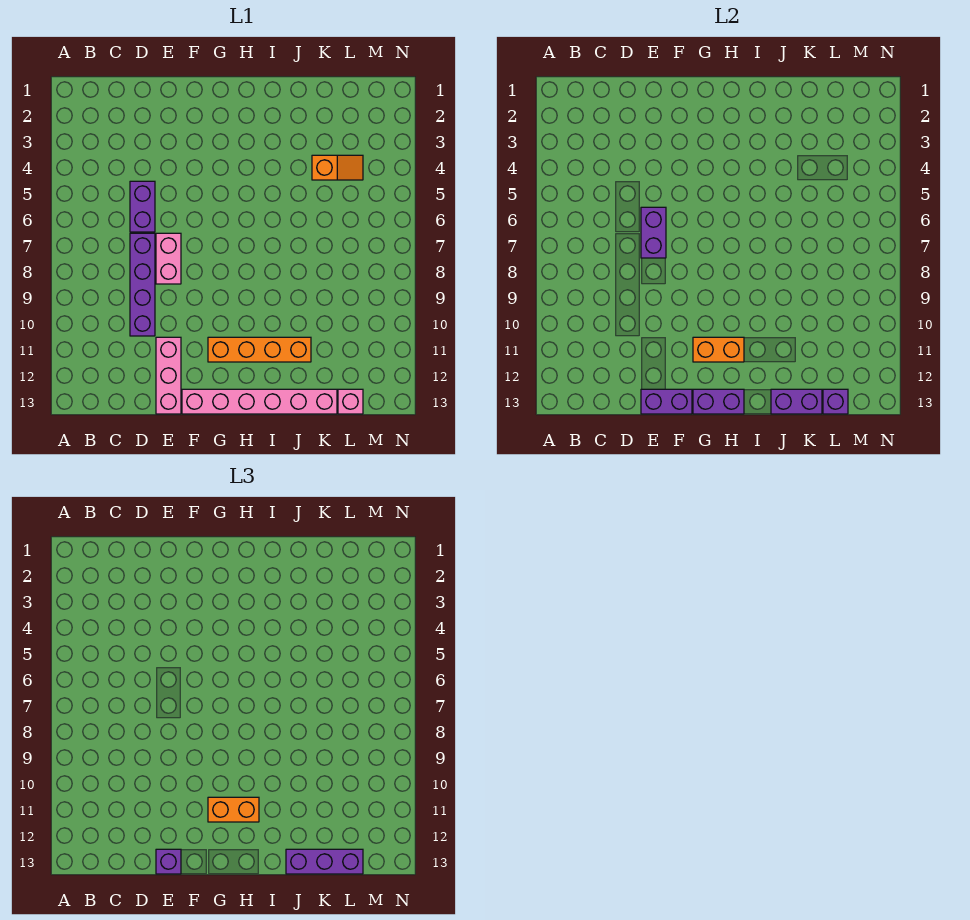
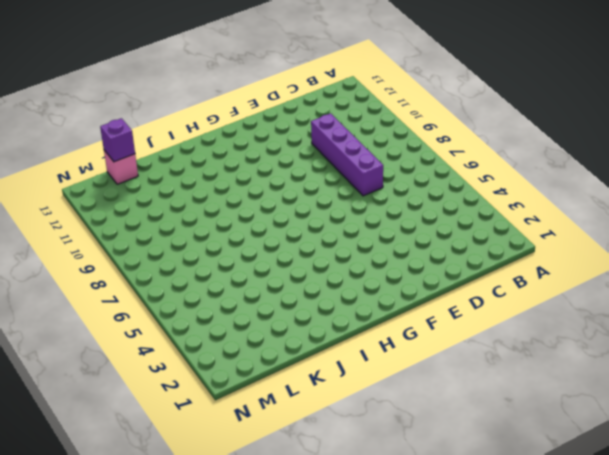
none -> purple 1x2 brick [130,181,155,232]
none -> pink 1x2 brick [156,233,181,284]
none -> pink 1x3 brick [156,337,181,414]

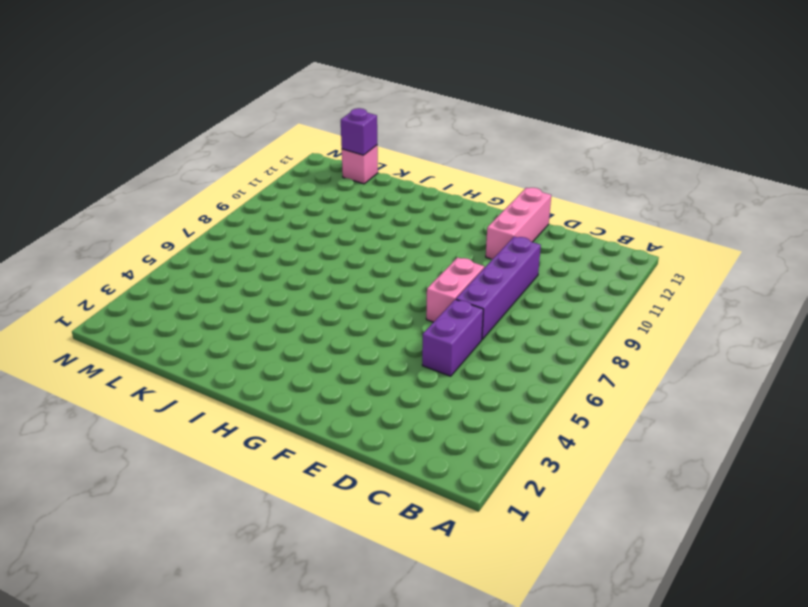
none -> pink 1x6 brick [182,389,337,414]
none -> orange 1x4 brick [208,337,311,362]
none -> orange 1x2 slope [312,155,363,180]

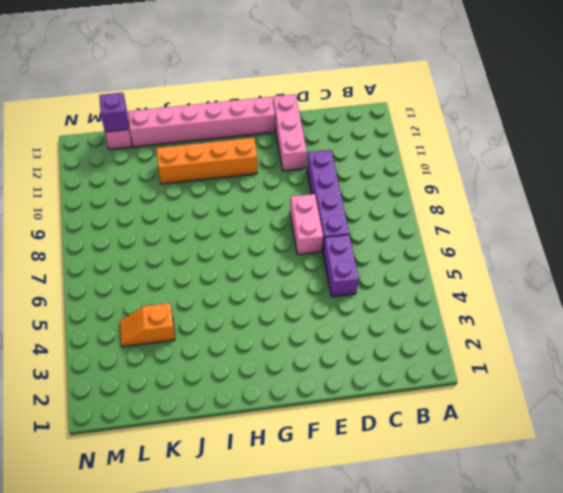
none -> purple 1x2 brick [641,207,666,258]
none -> purple 1x2 brick [641,389,692,414]
none -> orange 1x2 brick [693,337,744,362]

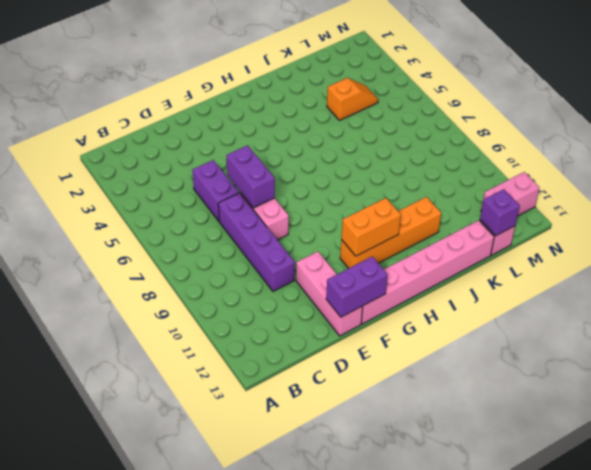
pink 1x2 brick [481,172,539,216] -> none
none -> purple 1x2 brick [693,389,744,414]
none -> purple 1x2 brick [771,389,822,414]
none -> purple 1x1 brick [156,849,181,874]

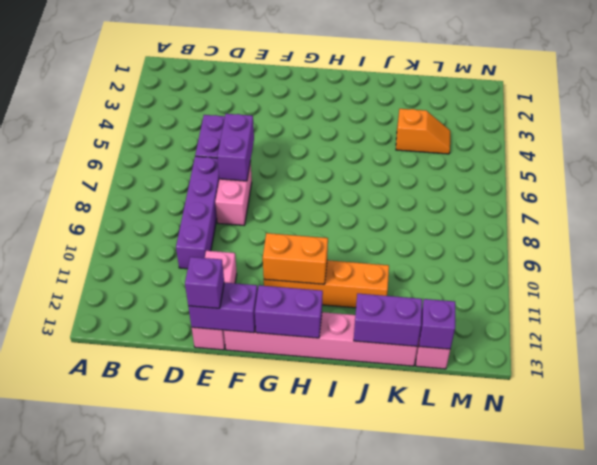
none -> orange 1x2 brick [208,797,259,822]
none -> purple 1x3 brick [286,849,363,874]

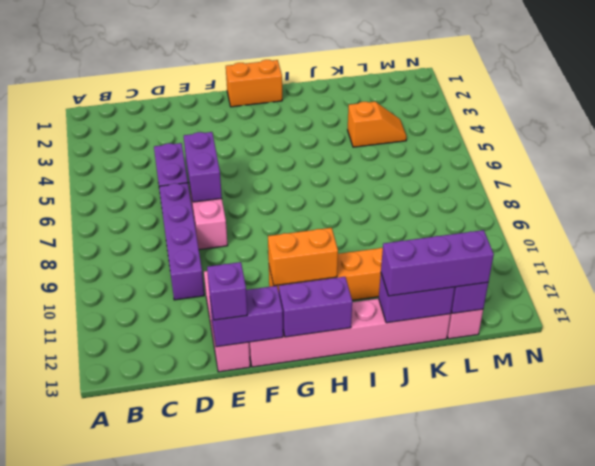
orange 1x2 brick [226,60,282,107] -> orange 1x2 brick moved to [208,797,259,822]

